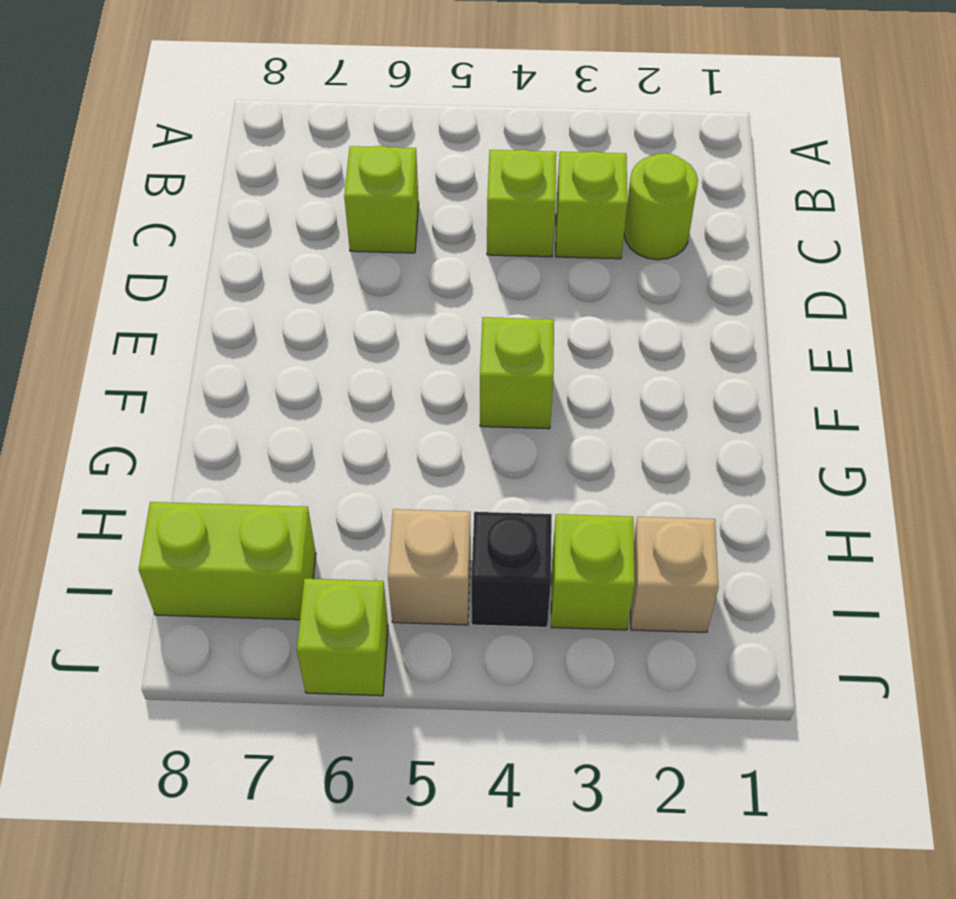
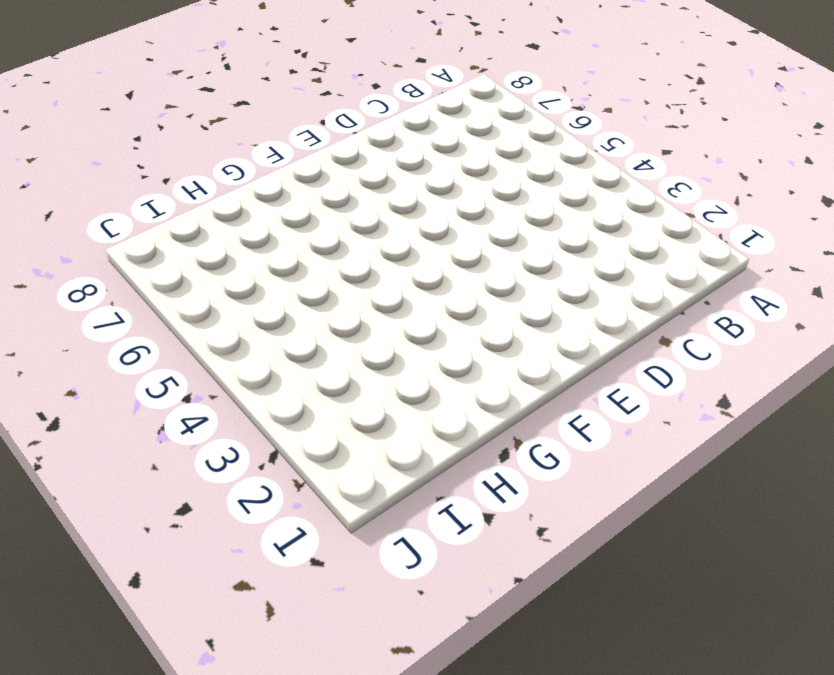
none -> lime 1x1 round brick [624,153,698,260]
none -> lime 1x1 brick [556,151,627,259]

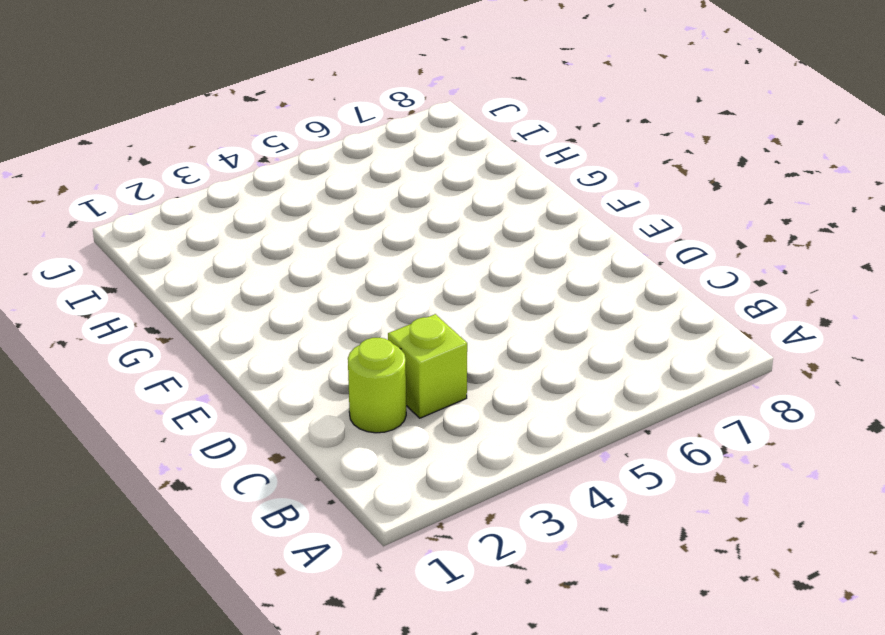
none -> lime 1x1 brick [487,150,556,257]
none -> lime 1x1 brick [344,146,419,253]

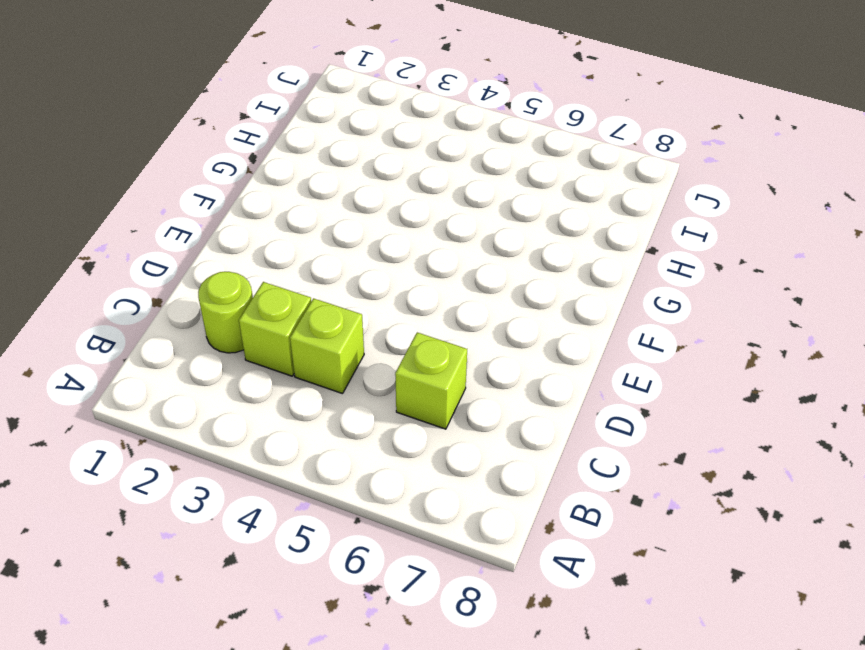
none -> lime 1x1 brick [480,317,554,429]
none -> tan 1x1 brick [631,517,719,632]

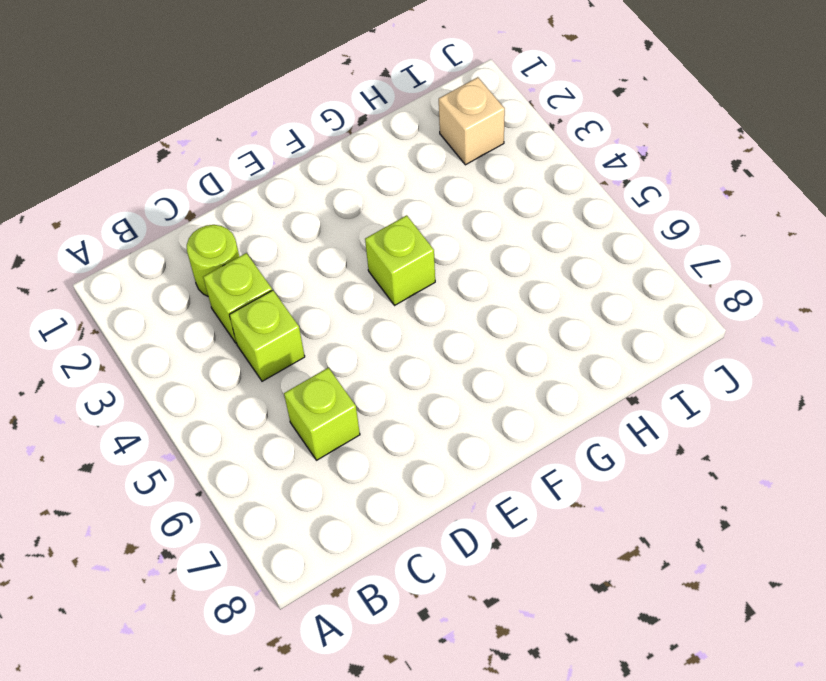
none -> lime 1x1 brick [551,514,635,630]
none -> black 1x1 brick [471,512,552,627]

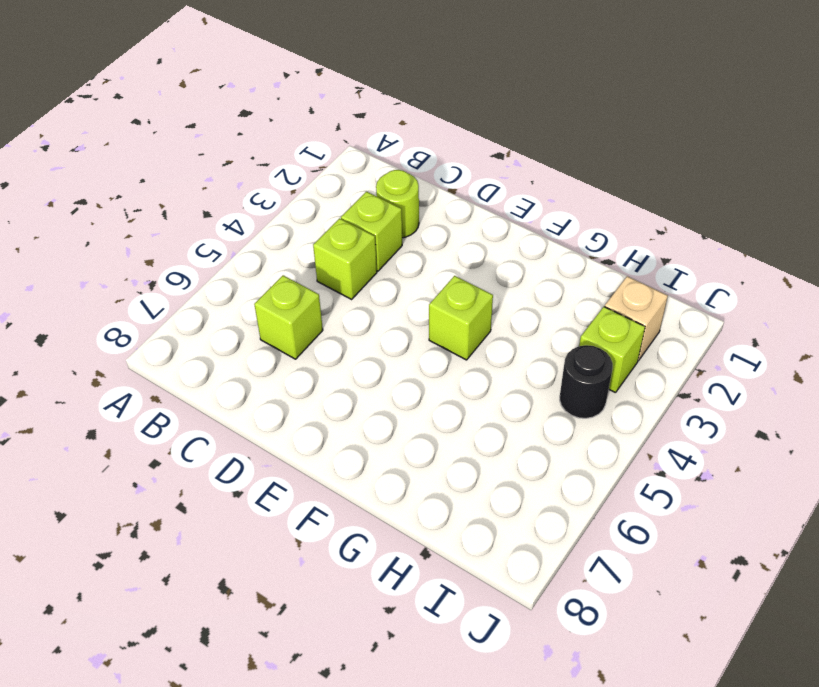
black 1x1 round brick [560,345,613,418] -> black 1x1 brick [471,512,552,627]
none -> tan 1x1 brick [388,509,471,625]
none -> lime 1x2 brick [139,502,316,620]

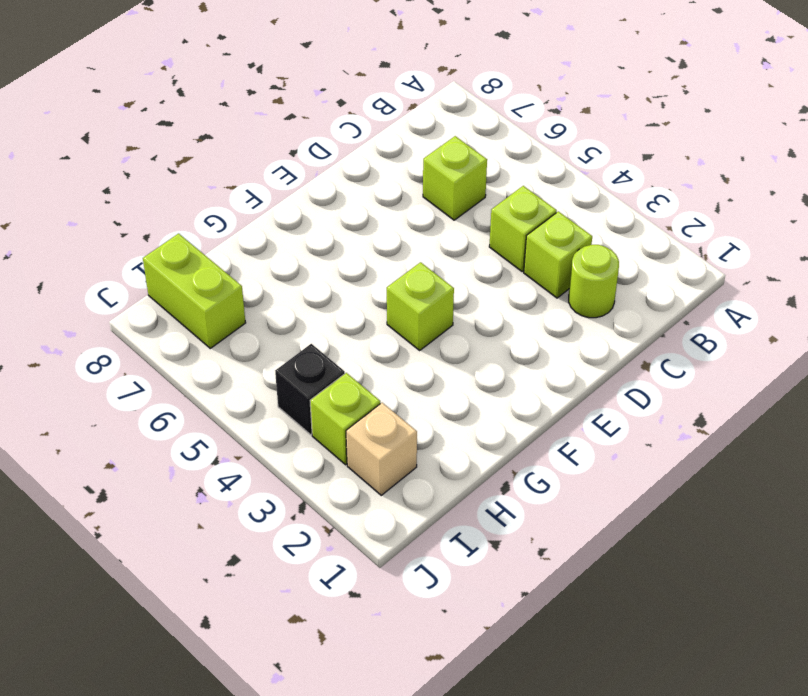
none -> tan 1x1 brick [388,509,471,625]
none -> lime 1x1 brick [297,579,388,696]

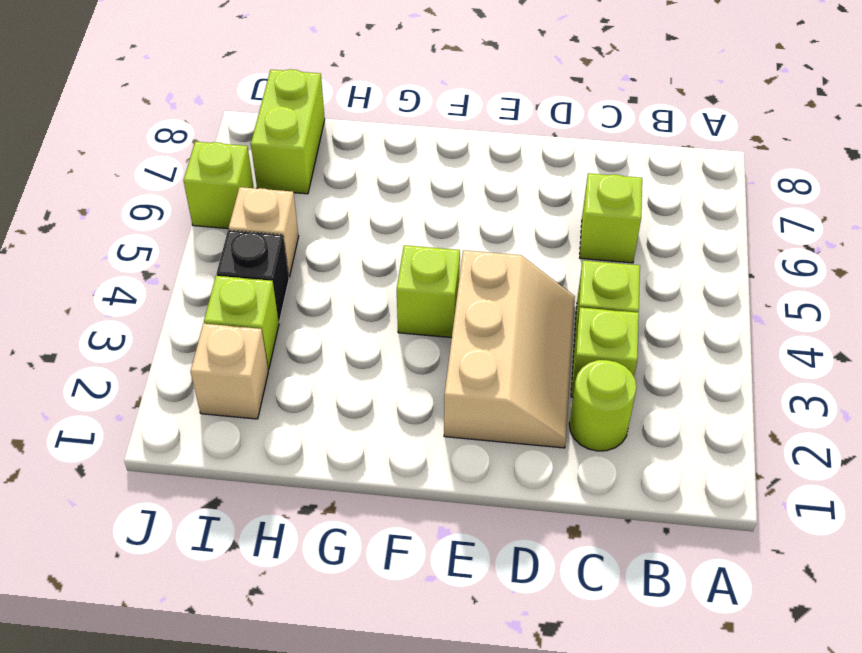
tan 2x3 slope [444,250,575,448] -> none

